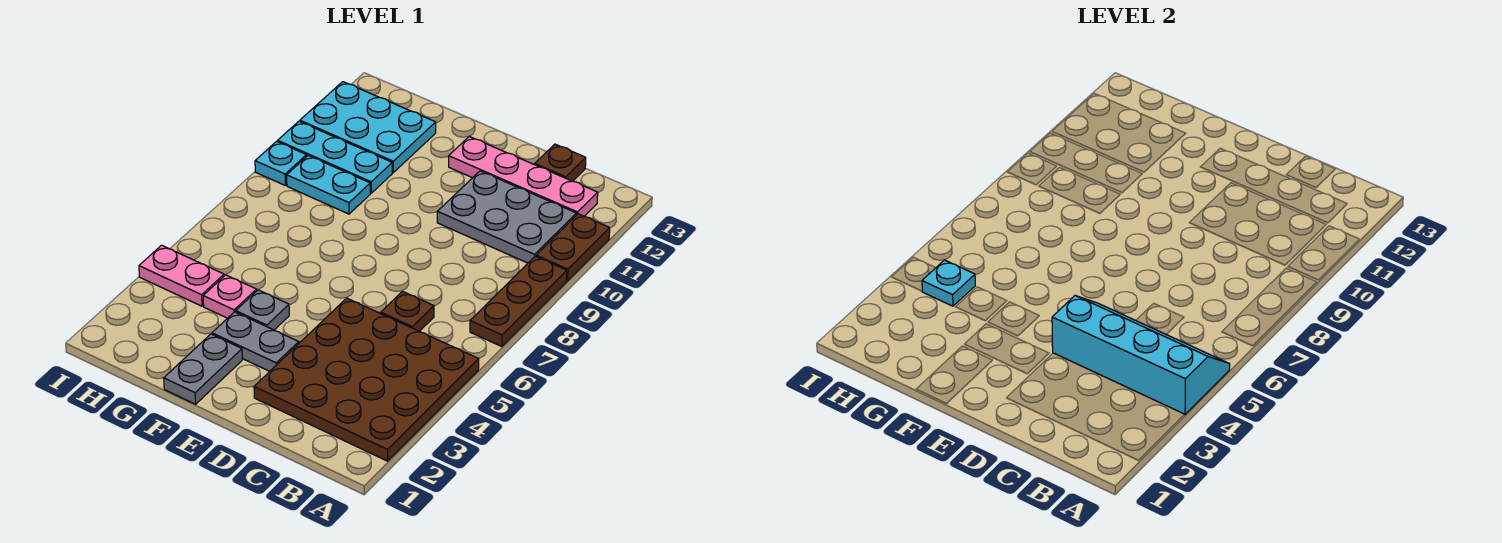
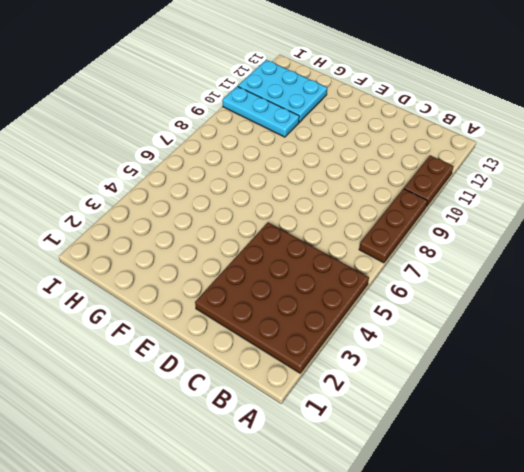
none -> grey 2x3 plate [437,171,577,263]
none -> pink 1x4 plate [449,137,598,216]
none -> brown 1x1 plate [381,291,434,331]

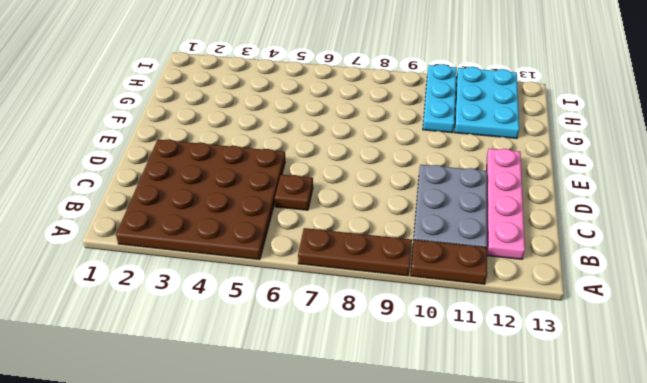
none -> brown 1x1 plate [535,144,586,181]
none -> grey 1x2 plate [212,312,299,371]
none -> grey 1x2 plate [164,334,242,404]

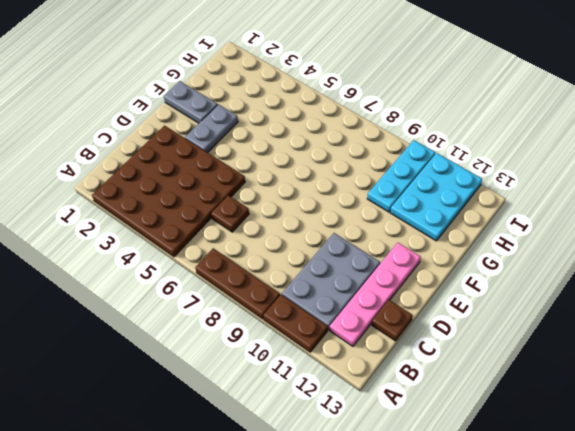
none -> grey 1x1 plate [236,290,289,330]
none -> pink 1x1 plate [203,275,257,318]
none -> cyan 1x2 plate [287,156,370,214]

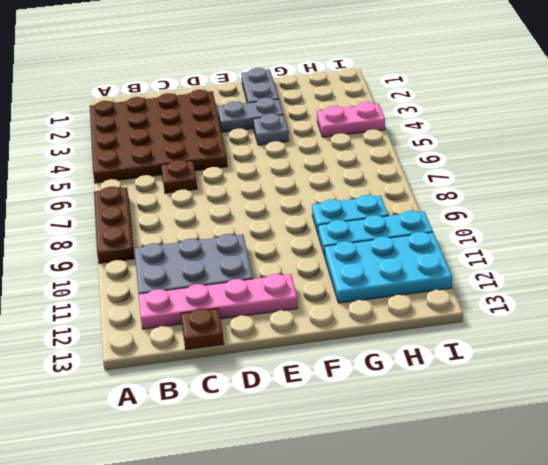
none -> brown 1x2 plate [536,214,610,281]
none -> pink 1x1 plate [203,275,257,318]
none -> cyan 1x1 plate [255,141,307,185]

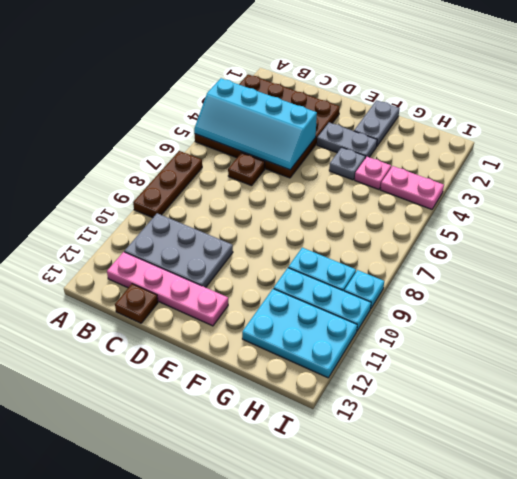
none -> brown 1x2 plate [536,214,610,281]
none -> cyan 1x1 plate [922,260,975,306]

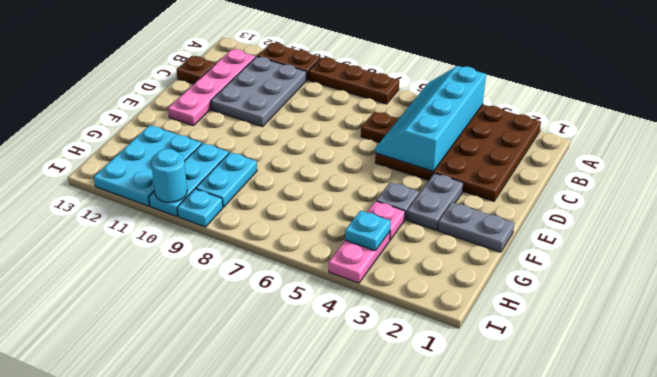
cyan 1x1 round brick [151,149,187,202] -> none

